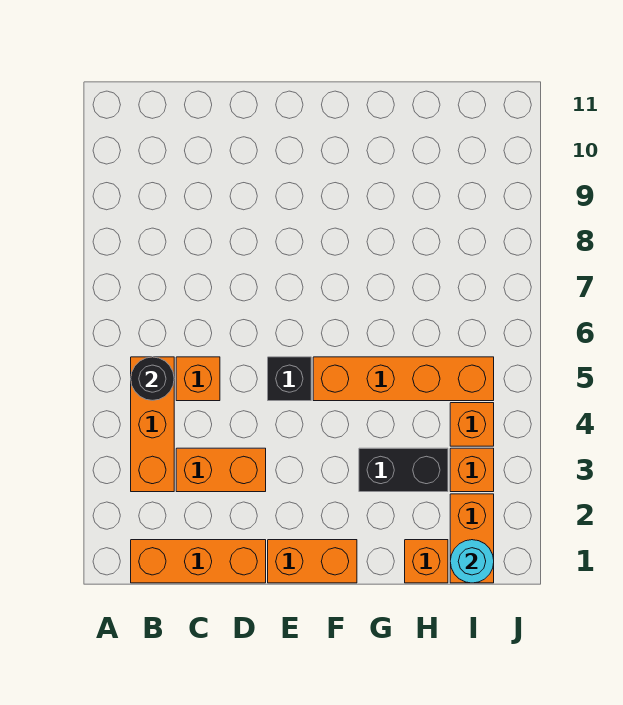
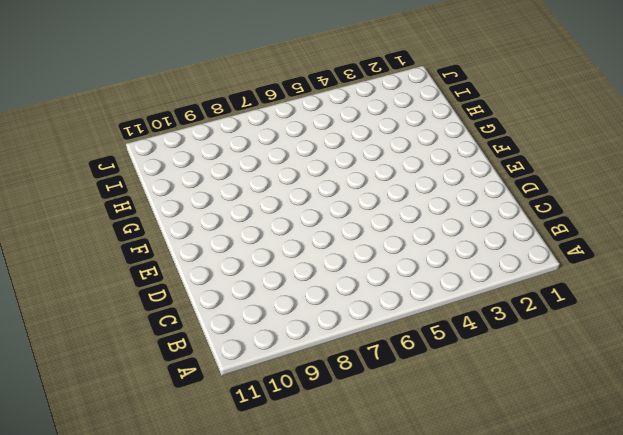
none -> orange 1x3 brick [131,540,266,583]
none -> orange 1x3 brick [131,357,174,492]
none -> orange 1x2 brick [176,448,266,492]

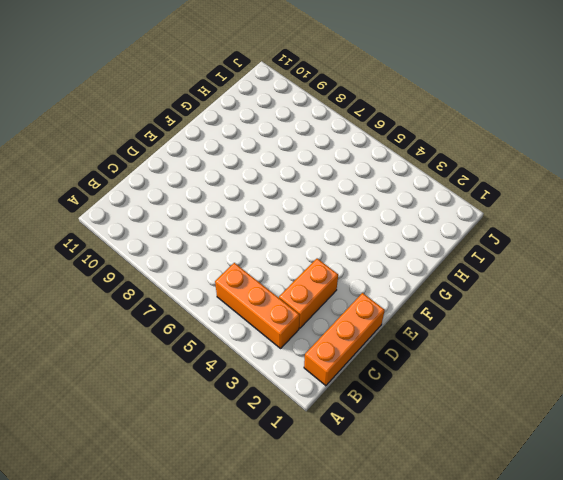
none -> orange 1x1 brick [176,357,220,401]
none -> orange 1x2 brick [268,540,357,583]
none -> black 1x1 brick [268,357,311,401]

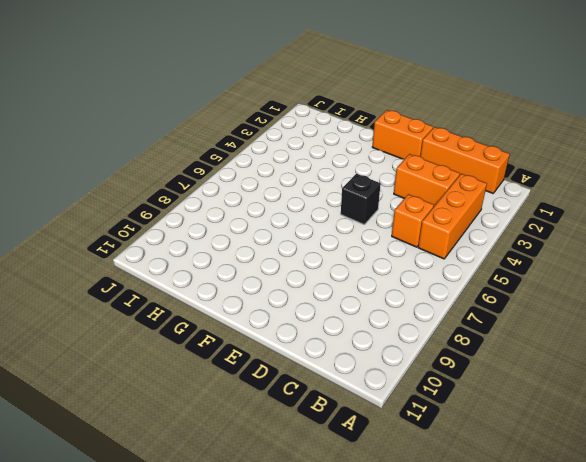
none -> orange 1x4 brick [313,357,494,401]
none -> black 1x2 brick [359,448,448,492]
none -> orange 1x1 brick [405,540,448,583]

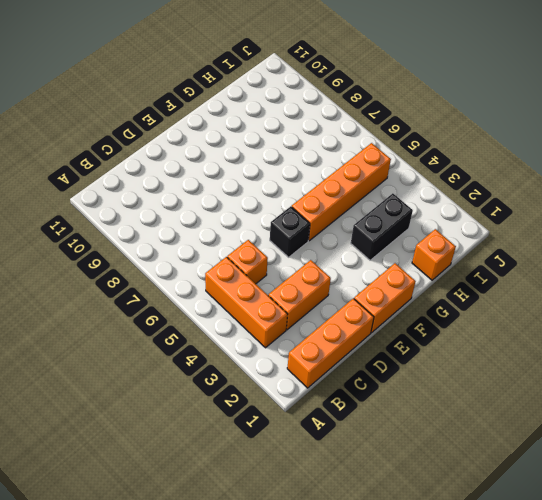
none -> orange 1x2 brick [450,494,494,583]
none -> orange 1x1 brick [450,448,494,492]
none -> orange 1x1 brick [450,403,494,446]

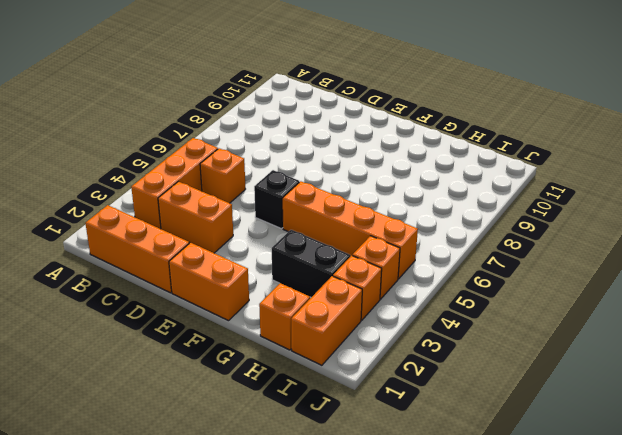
none -> black 1x1 round brick [131,357,174,400]
none -> cyan 1x1 round brick [450,540,494,583]

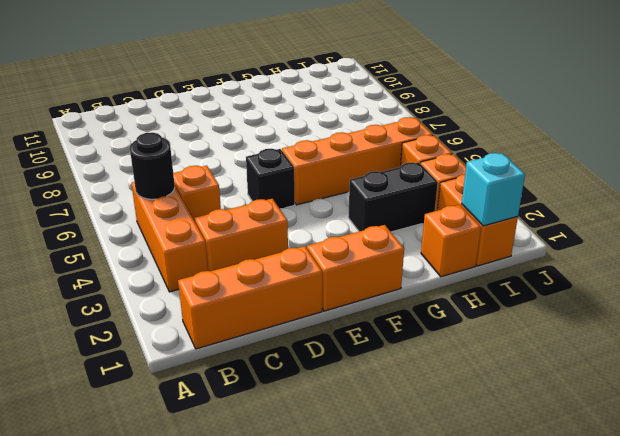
cyan 1x1 brick [462,153,525,226] -> cyan 1x1 round brick [450,540,494,583]

